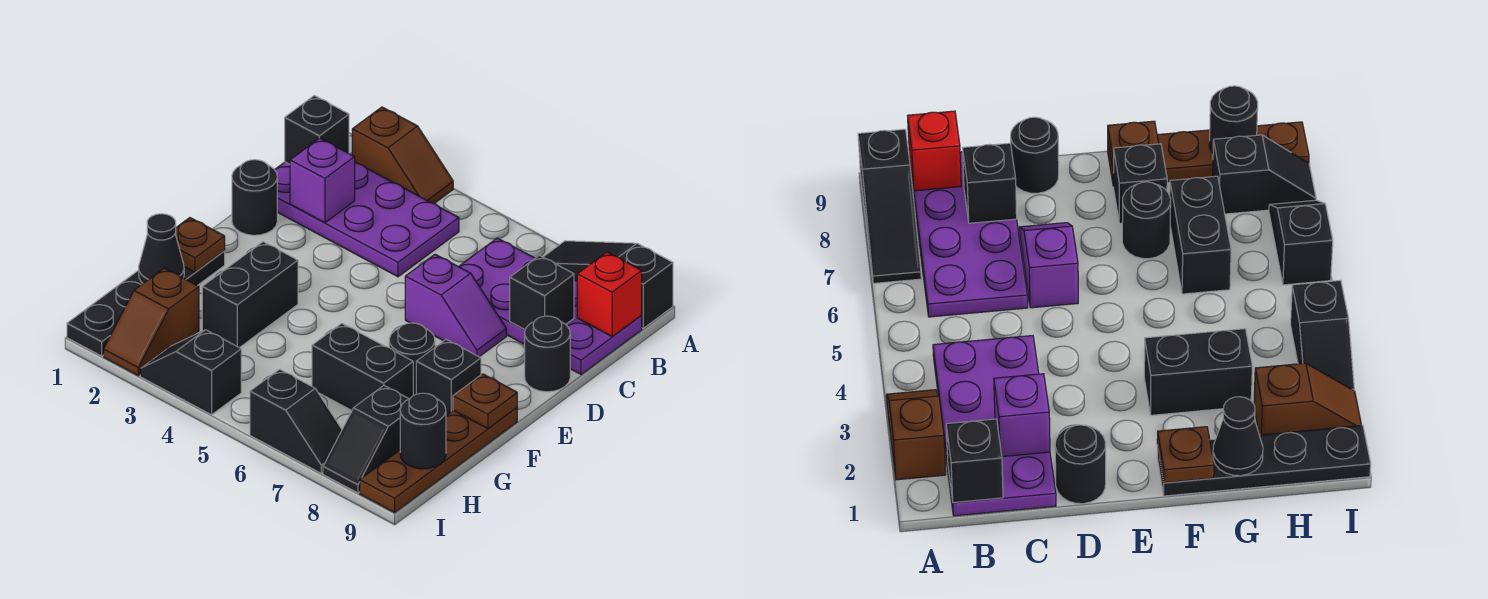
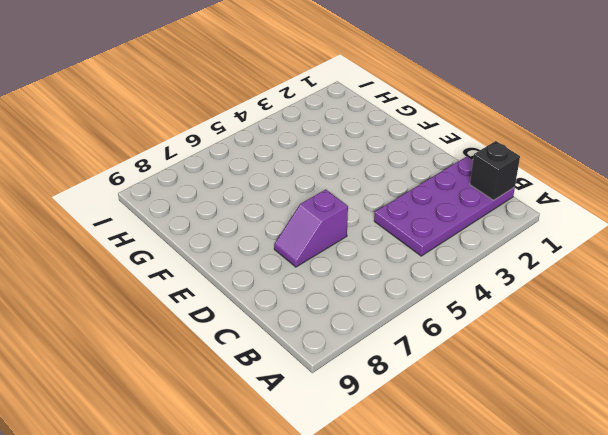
none -> brown 1x2 slope [352,107,453,203]
none -> black 1x3 slope [543,241,673,328]
none -> purple 2x4 plate [459,238,642,374]

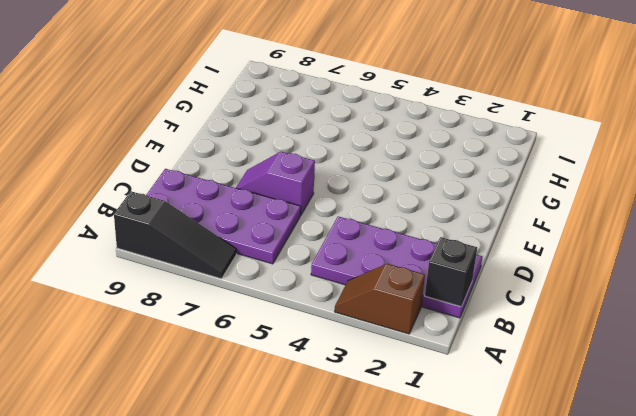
none -> black 1x1 round brick [232,160,277,235]
none -> black 1x1 round brick [525,316,570,392]
none -> black 1x4 plate [67,251,225,356]

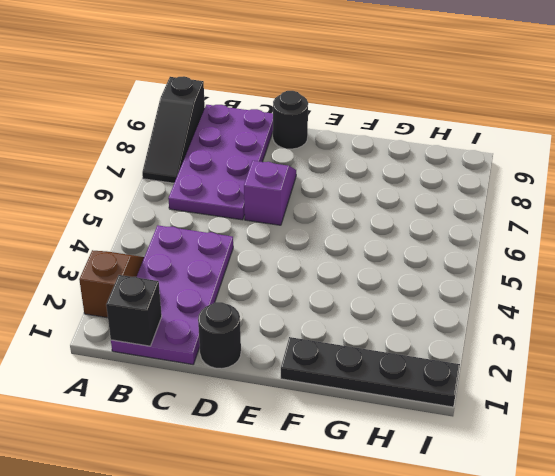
none -> black 1x2 brick [202,242,298,348]
none -> black 1x1 round brick [389,323,435,395]
none -> black 1x1 brick [416,340,481,415]

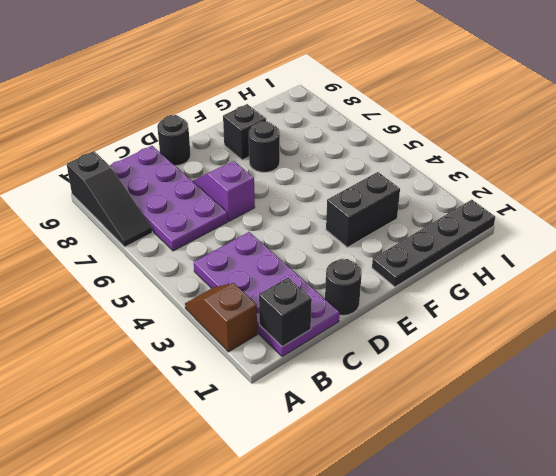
none -> brown 1x4 plate [360,408,517,513]
none -> black 1x2 brick [312,323,413,410]
none -> brown 1x2 slope [104,268,199,376]

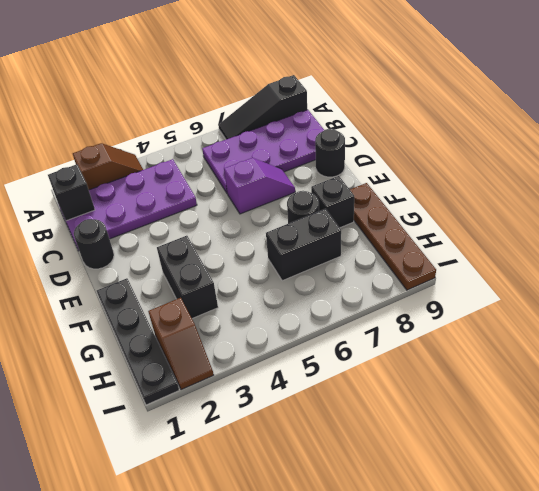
none -> black 1x2 slope [323,386,409,493]
none -> black 1x2 slope [140,330,241,415]
none -> black 1x2 slope [250,369,342,473]

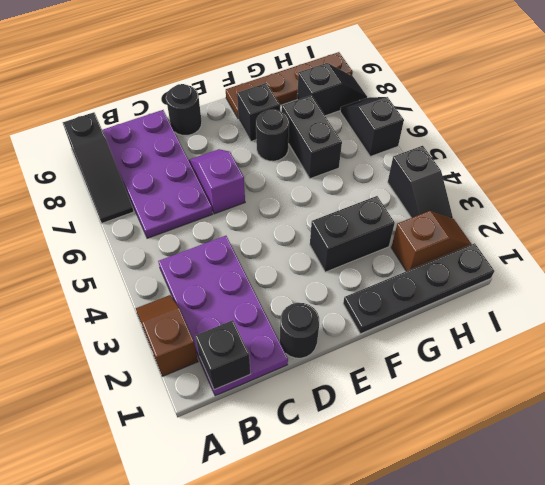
none -> red 1x1 brick [577,252,642,337]
none -> purple 1x1 brick [290,138,355,223]
none -> black 1x1 brick [510,255,574,330]

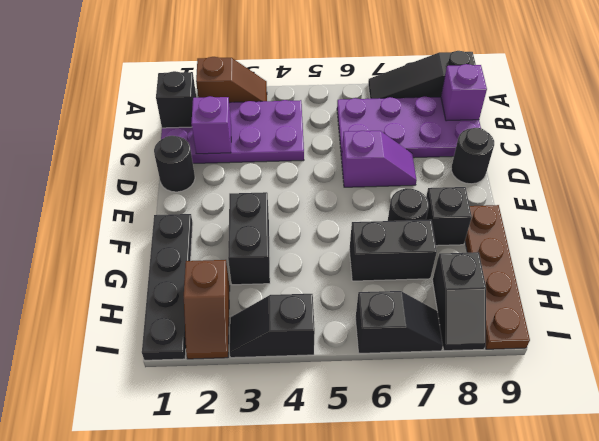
purple 1x1 brick [441,64,487,121] -> red 1x1 brick [577,252,642,337]
none -> black 1x1 brick [510,255,574,330]
none -> brown 1x1 plate [175,218,225,272]
none -> brown 1x1 plate [453,374,517,429]

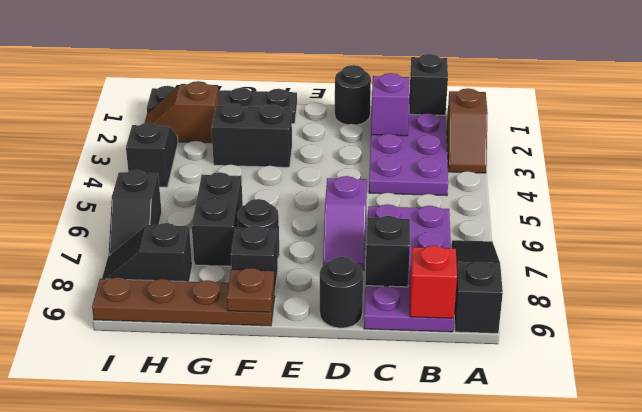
none -> brown 1x1 plate [175,218,225,272]
none -> black 1x1 cone [139,214,184,283]
none -> black 1x1 round brick [400,393,446,469]

